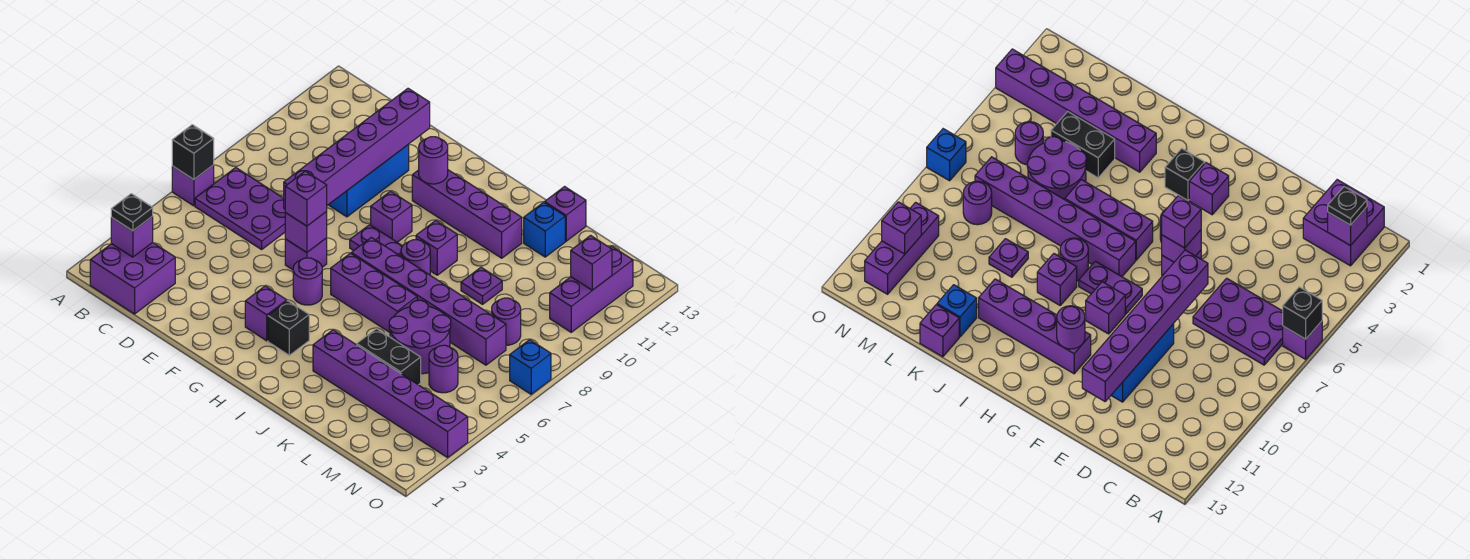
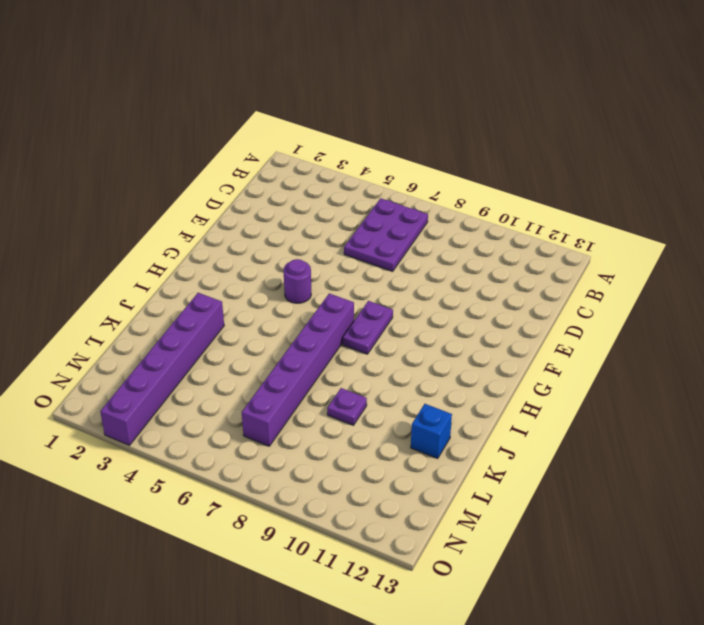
none -> purple 1x1 brick [172,165,214,206]
none -> purple 2x2 brick [90,243,175,314]
none -> blue 1x3 brick [329,144,409,217]
none -> purple 1x1 brick [285,238,327,270]

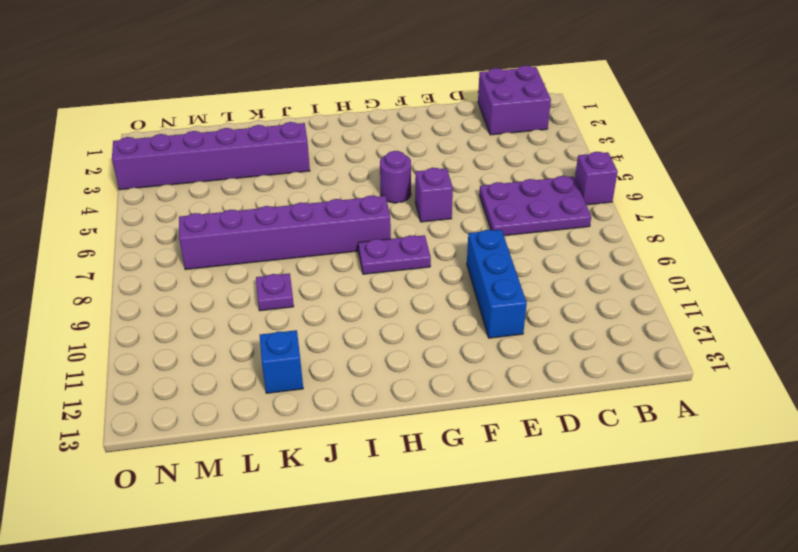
none -> purple 1x1 brick [245,286,287,341]
none -> purple 1x1 brick [371,191,412,242]
none -> purple 1x4 brick [412,170,522,258]
none -> black 1x1 brick [268,301,309,355]

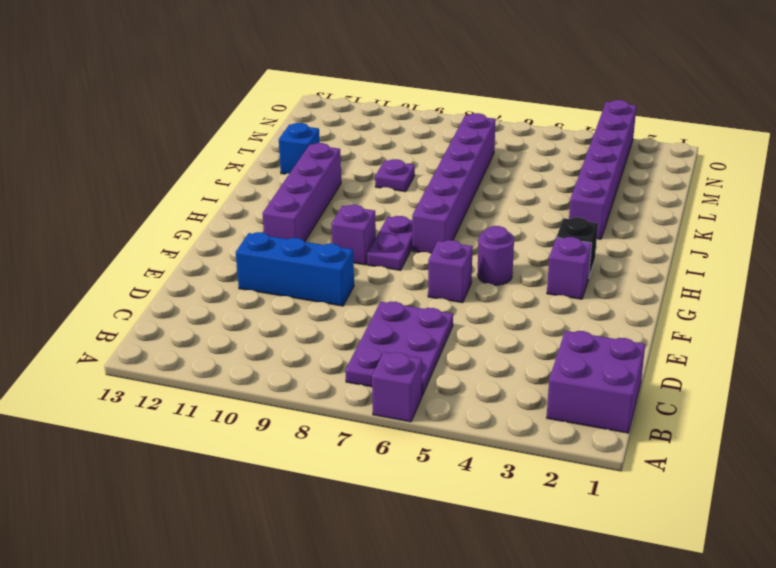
none -> purple 1x3 brick [331,253,417,332]
none -> purple 1x1 round brick [401,240,430,275]
none -> purple 1x1 brick [416,221,457,275]
none -> black 1x2 brick [357,329,421,385]

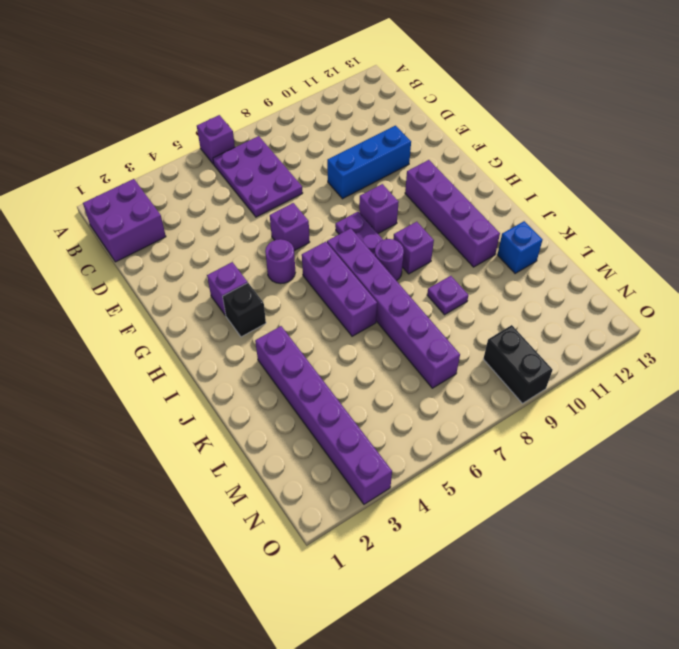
black 1x2 brick [483,325,553,403] -> black 1x2 brick moved to [357,329,421,385]
none -> purple 2x2 round brick [389,300,451,374]
none -> purple 1x1 brick [545,187,586,241]
none -> purple 1x1 round brick [429,345,458,393]
none -> purple 1x1 round brick [492,298,521,345]

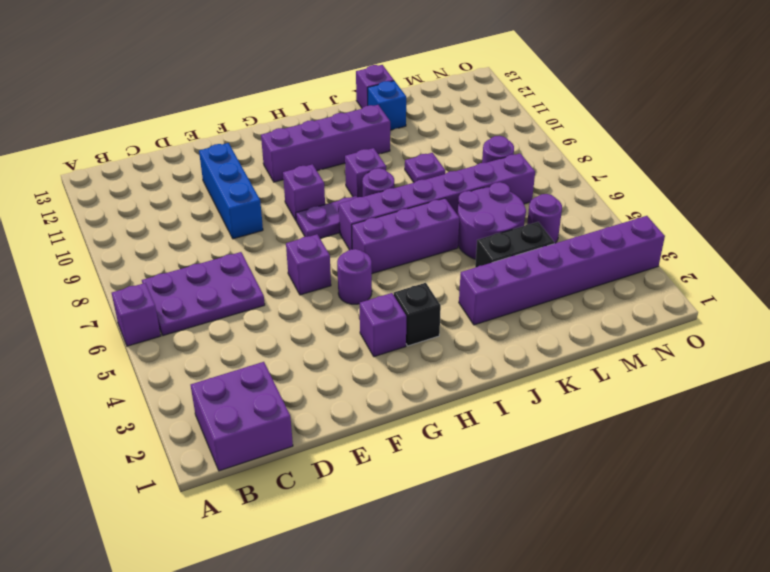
none -> purple 1x3 brick [550,246,633,332]
none -> blue 1x1 brick [510,340,551,394]
none -> black 1x1 brick [172,125,214,180]
none -> purple 1x1 brick [111,216,153,257]

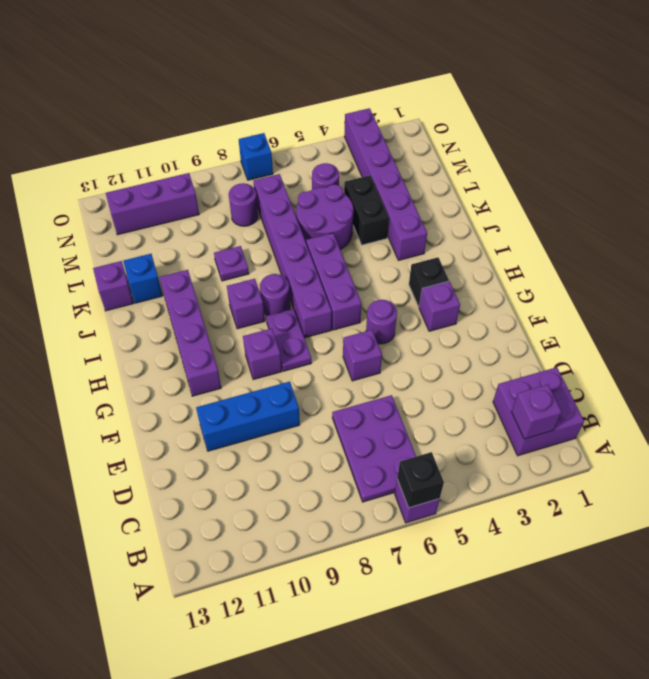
none -> purple 1x6 brick [284,88,430,209]
none -> purple 1x1 brick [285,212,327,252]
none -> purple 1x1 round brick [419,137,448,184]
none -> purple 1x1 brick [571,236,612,290]

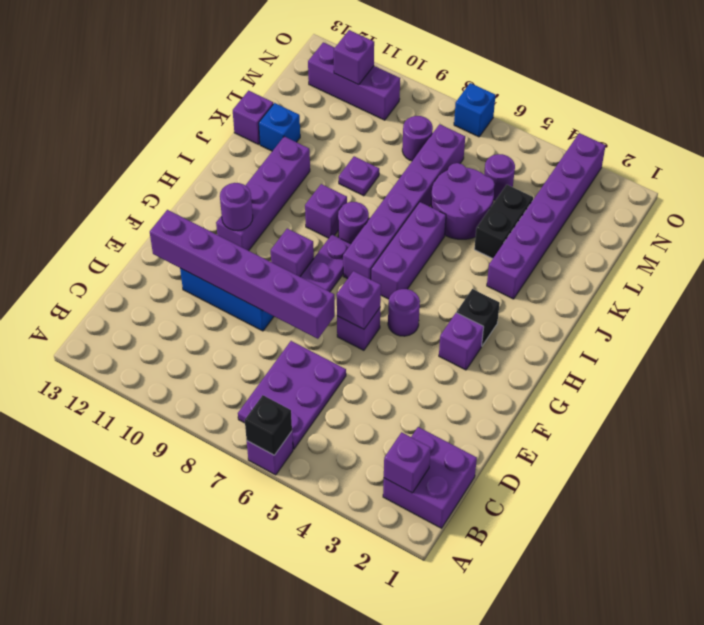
none -> black 1x1 plate [111,194,153,231]
none -> purple 1x1 brick [285,171,327,226]

